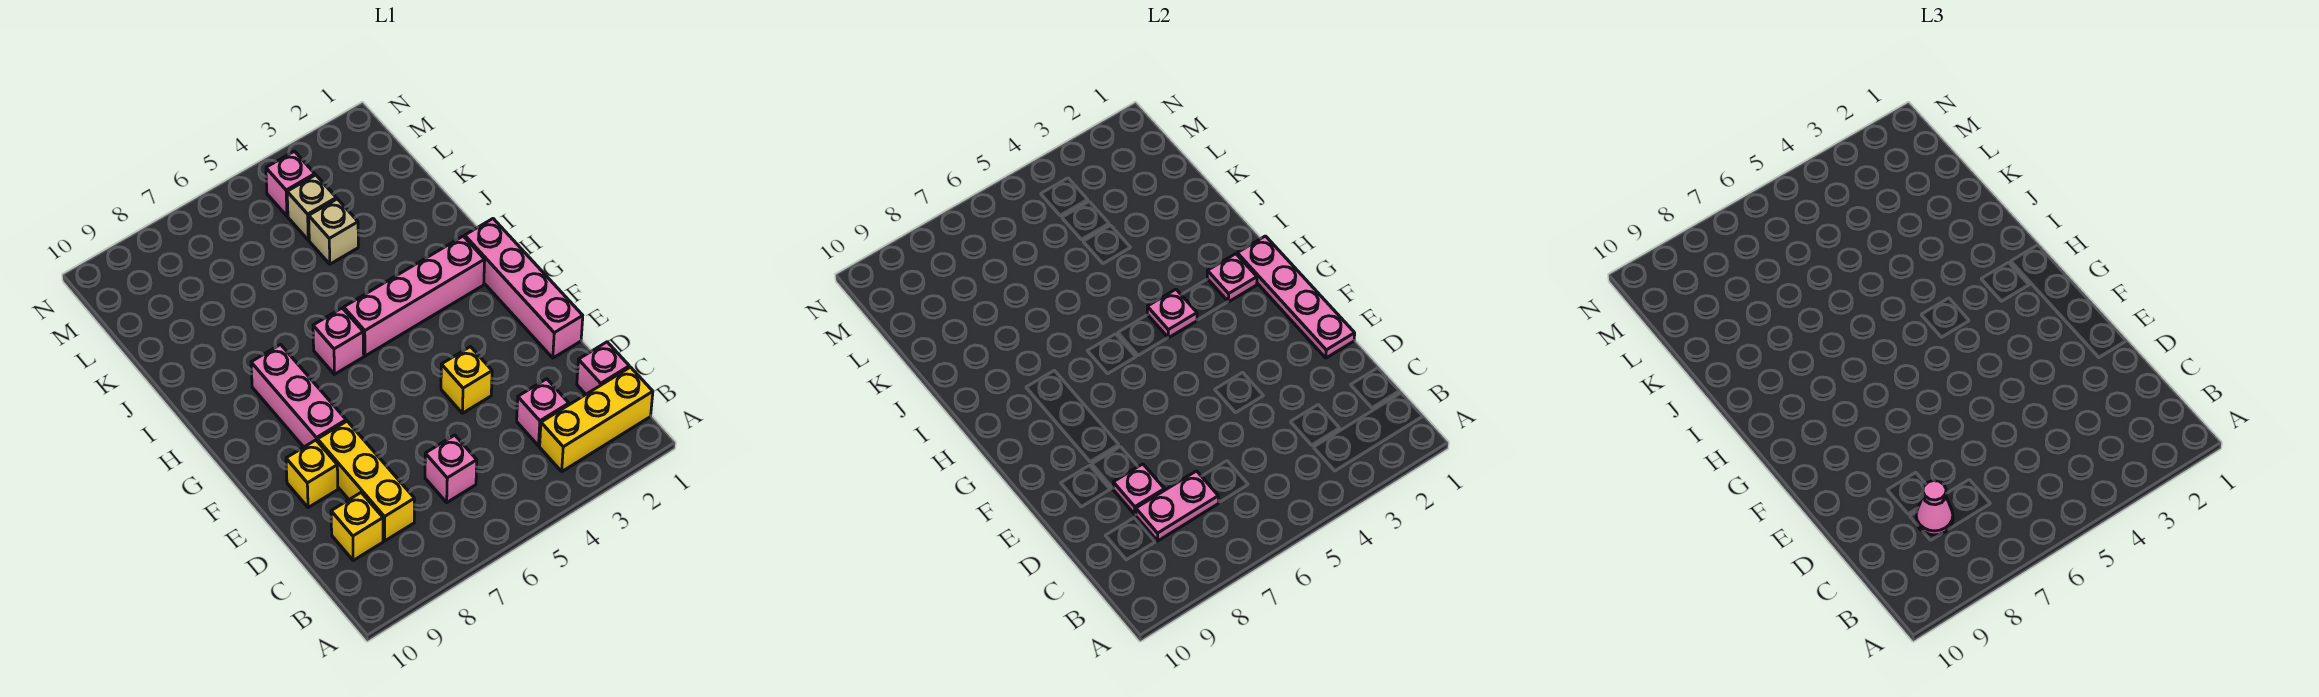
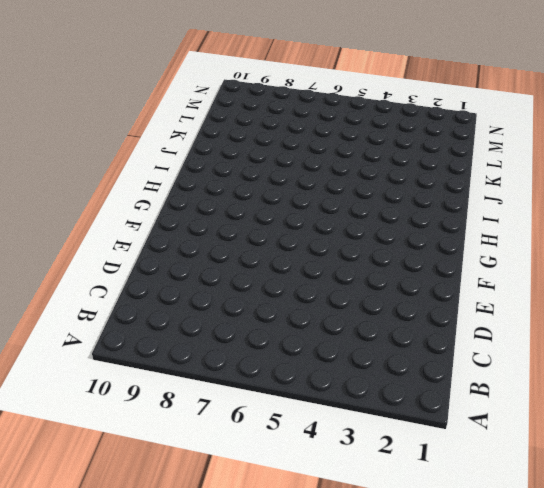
none -> yellow 1x3 brick [540,367,653,471]
none -> pink 1x1 brick [577,342,629,394]
none -> pink 1x1 brick [517,379,569,446]

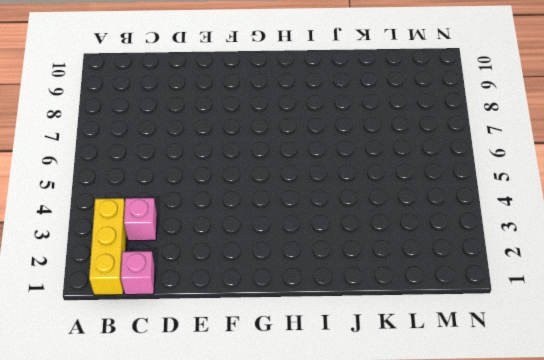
none -> pink 1x1 brick [425,435,477,502]
none -> yellow 1x3 brick [317,421,414,541]
none -> yellow 1x1 brick [331,493,383,560]

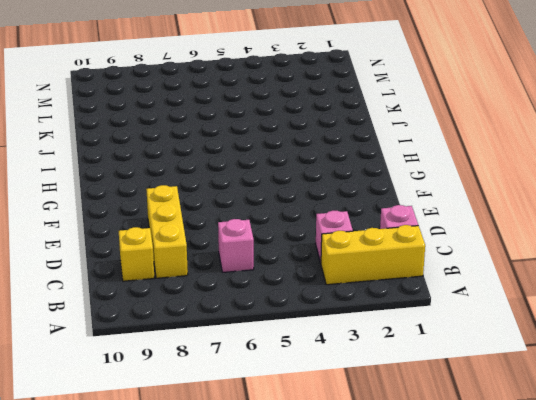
none -> pink 1x4 brick [465,219,583,358]
none -> yellow 1x1 brick [441,347,492,413]
none -> yellow 1x1 brick [286,440,338,508]

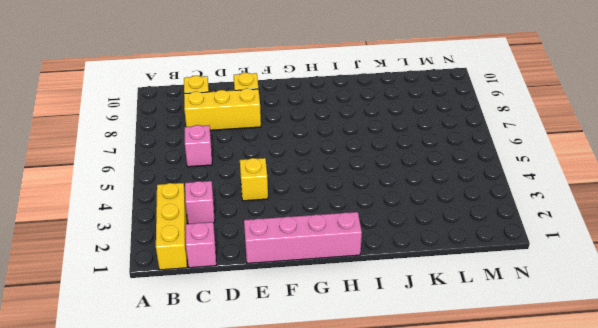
none -> pink 1x3 brick [251,345,346,447]
none -> pink 1x4 brick [344,236,485,356]
none -> pink 1x1 brick [313,308,364,374]

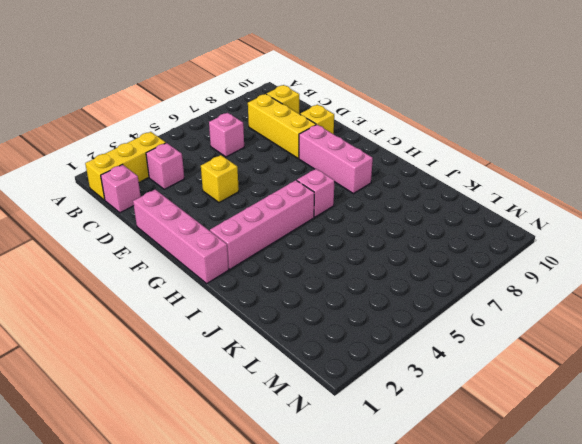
none -> tan 1x1 brick [309,199,358,264]
none -> tan 1x1 brick [287,175,336,240]
none -> pink 1x1 brick [266,151,315,216]

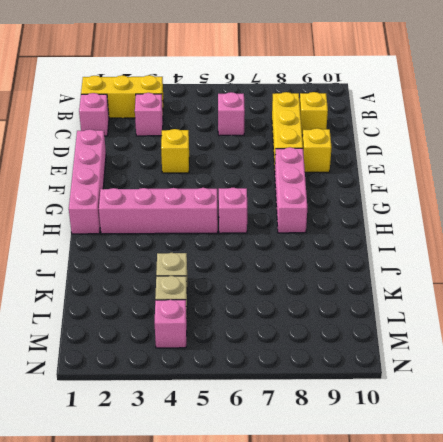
none -> pink 1x2 plate [1136,471,1218,541]
none -> pink 1x1 plate [1113,464,1164,514]
none -> pink 1x4 plate [1237,236,1355,358]

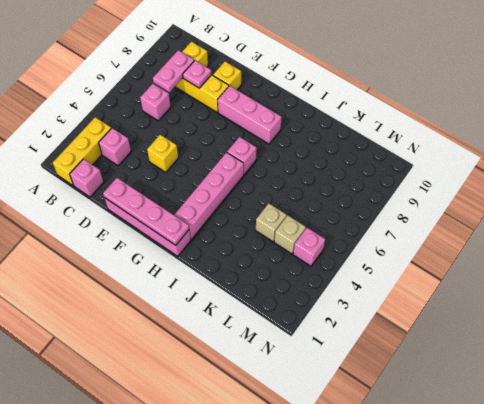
none -> pink 1x1 plate [1207,254,1257,302]
none -> pink 1x1 plate [1147,289,1197,338]
none -> pink 1x1 cone [1916,481,1953,535]

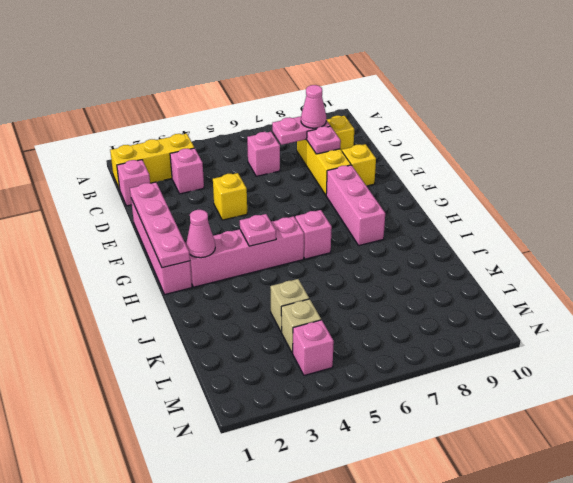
pink 1x1 cone [186,210,215,258] -> pink 1x1 plate [1207,254,1257,302]

